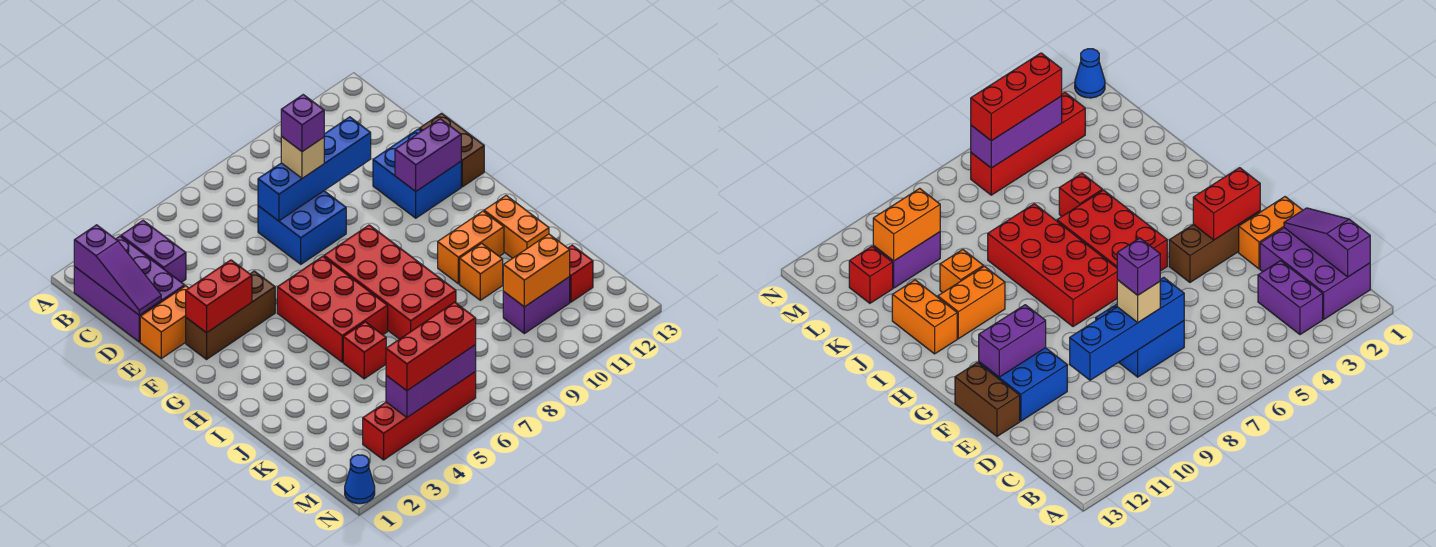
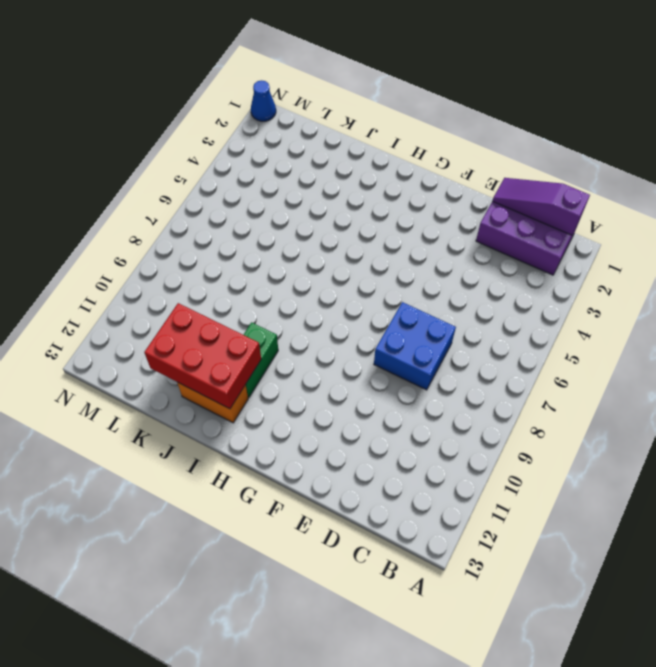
green 1x2 brick [244,322,278,398] -> orange 1x2 brick [438,211,504,284]
red 2x3 brick [144,303,261,409] -> red 2x3 brick moved to [277,256,388,362]
none -> purple 1x2 brick [121,221,186,282]
none -> orange 1x2 brick [140,286,188,358]
none -> blue 2x2 brick [373,129,461,218]

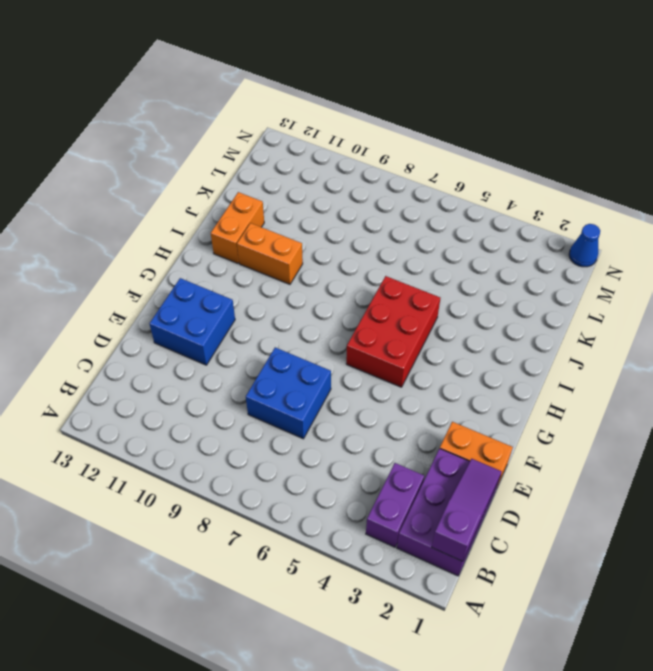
none -> brown 1x2 brick [419,113,484,187]
none -> brown 1x3 brick [186,271,275,359]
none -> red 2x4 brick [324,225,456,339]

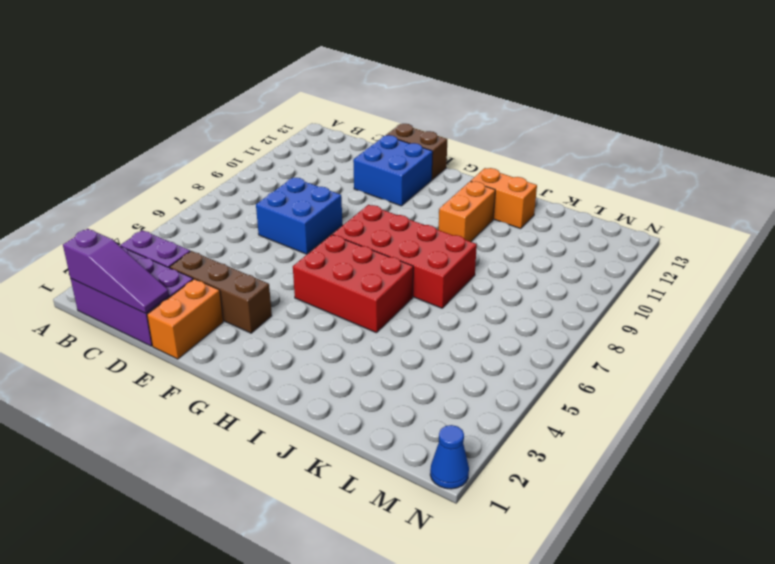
brown 1x3 brick [170,251,272,333] -> brown 1x3 brick turned to [186,271,275,359]
none -> red 1x1 brick [343,322,386,379]
none -> orange 1x1 brick [460,243,503,300]
none -> purple 1x2 brick [503,277,570,334]

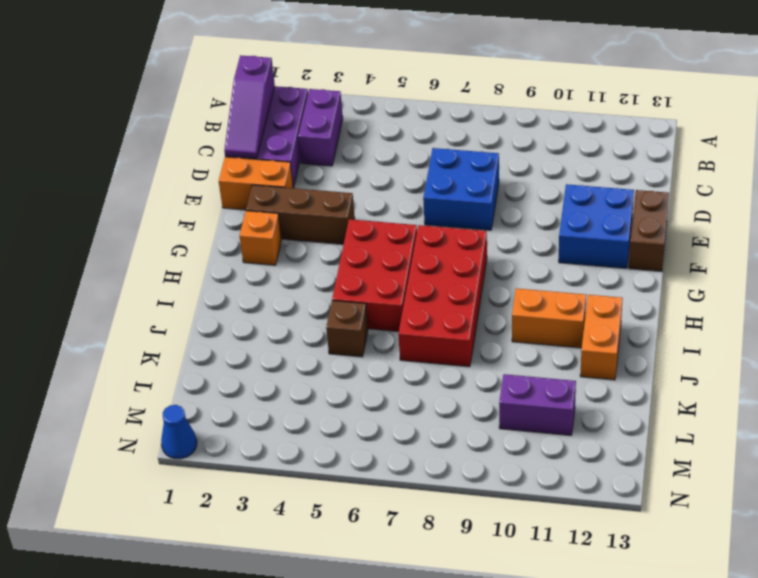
orange 1x1 brick [240,211,281,265] -> orange 1x1 brick moved to [460,243,503,300]
brown 1x1 brick [326,301,368,357] -> red 1x1 brick [343,322,386,379]
none -> red 1x1 brick [568,245,593,302]
none -> red 1x4 brick [363,372,476,460]
none -> blue 1x4 brick [258,117,371,221]

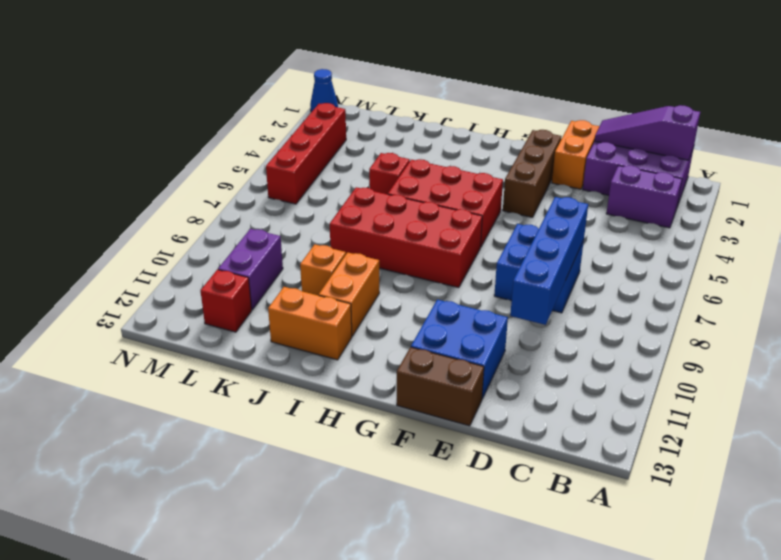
none -> red 1x2 brick [186,260,252,333]
none -> purple 1x2 brick [395,119,461,191]
none -> orange 1x2 brick [503,234,570,307]

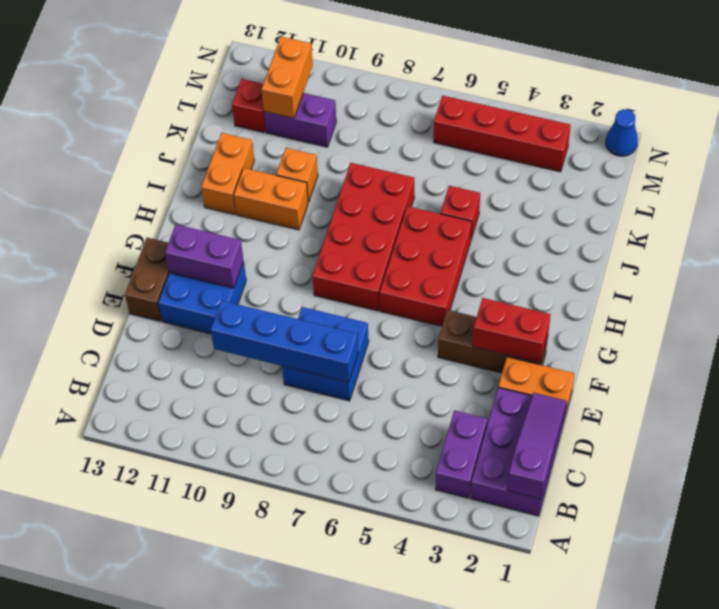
orange 1x2 brick [261,37,313,118] -> orange 1x2 brick turned to [503,234,570,307]
none -> purple 1x3 brick [386,345,476,417]
none -> tan 1x1 brick [281,136,324,178]
none -> red 1x3 brick [386,302,476,391]

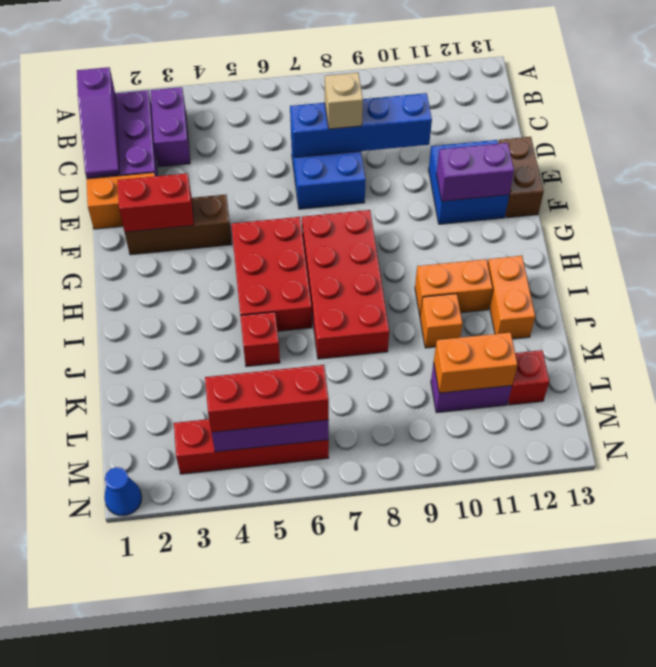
none -> purple 1x1 brick [281,95,324,152]

